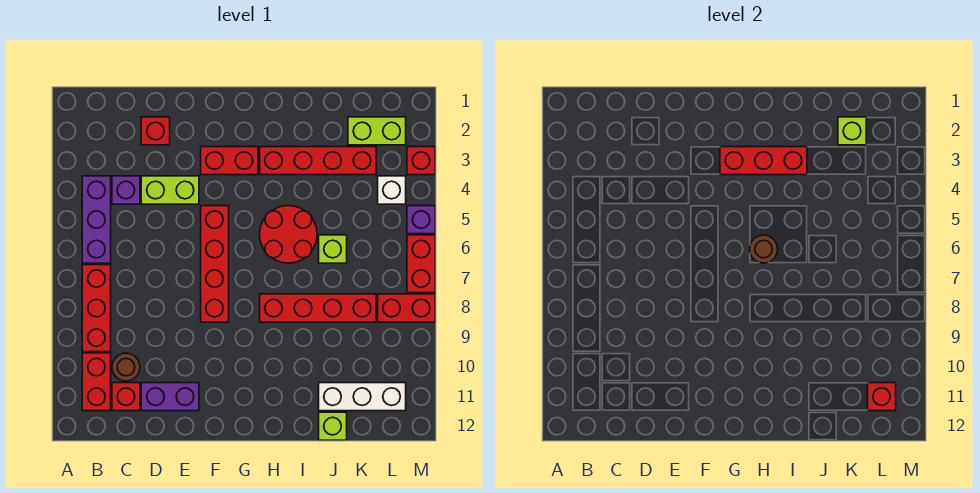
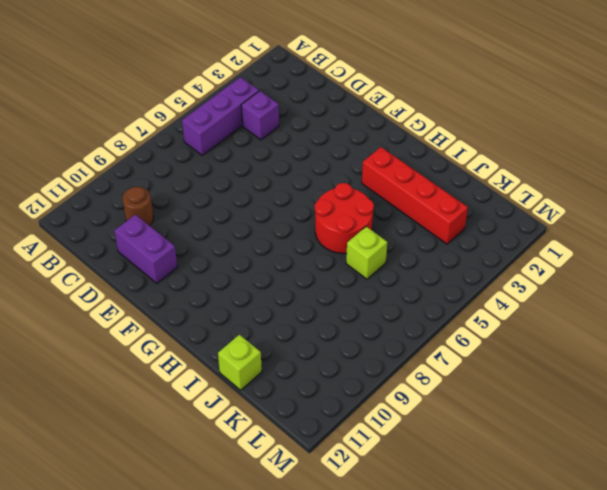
none -> red 1x3 brick [82,265,111,352]
none -> red 1x2 brick [82,353,111,411]
none -> red 1x1 brick [112,383,140,411]

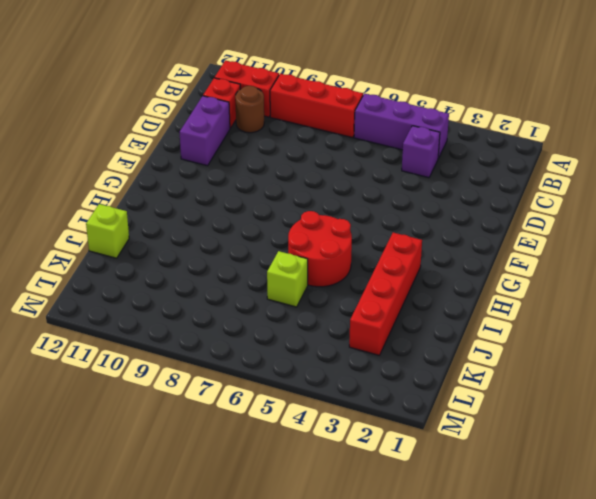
none -> red 1x1 brick [141,117,170,145]
none -> lime 1x2 brick [141,176,199,204]
none -> red 1x2 brick [201,147,258,175]

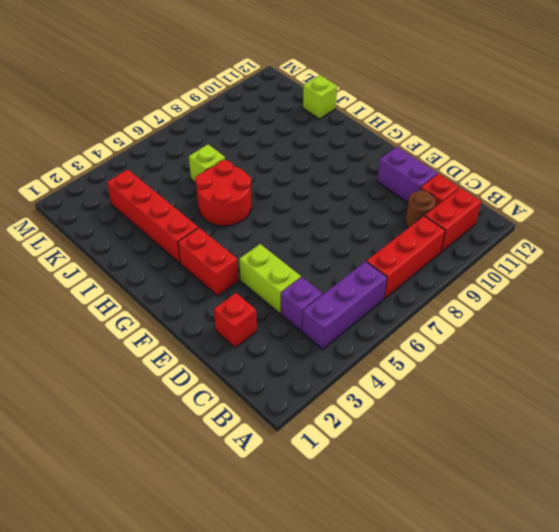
none -> red 1x4 brick [201,206,229,322]
none -> red 1x4 brick [260,294,376,322]
none -> white 1x3 brick [319,383,406,411]

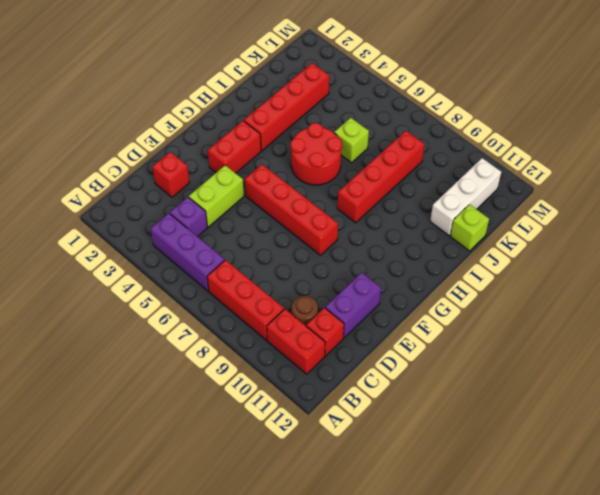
none -> lime 1x2 brick [348,117,406,145]
none -> white 1x1 brick [378,176,406,204]
none -> red 1x2 brick [378,294,435,322]

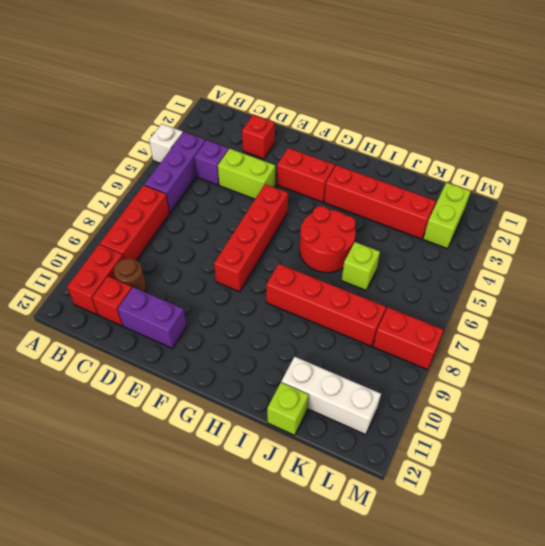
white 1x1 brick [149,124,183,163] -> white 1x1 brick moved to [378,176,406,204]
lime 1x2 brick [423,182,471,249] -> lime 1x2 brick turned to [348,117,406,145]
none -> red 1x1 brick [407,147,435,175]
none -> purple 1x1 brick [407,206,435,234]
none -> red 1x2 brick [407,235,435,293]

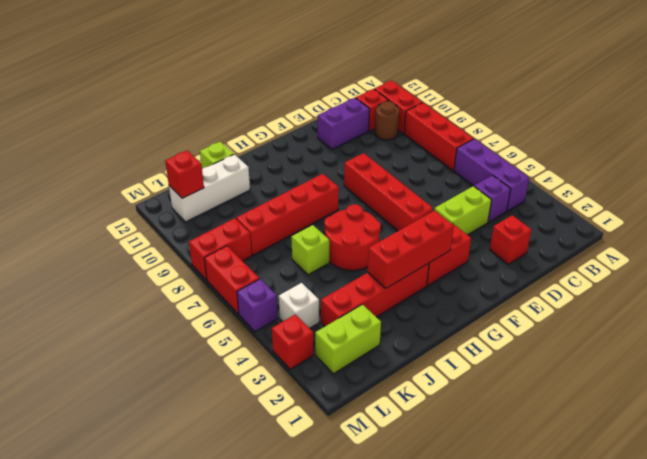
none -> brown 1x1 round brick [750,235,778,263]
none -> lime 1x1 brick [838,117,866,145]

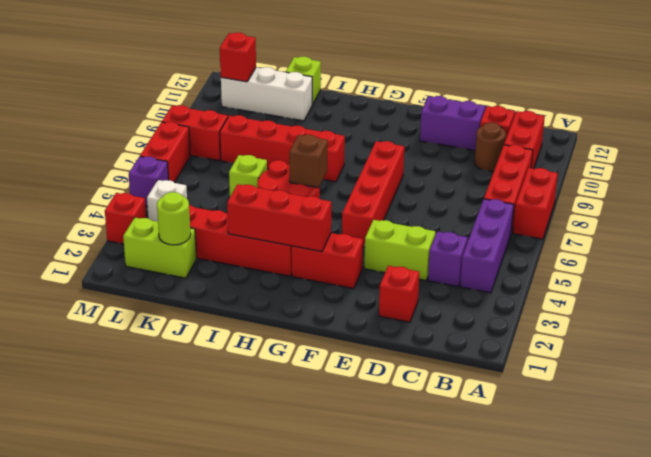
red 1x2 brick [513,168,558,239] -> none
brown 1x1 brick [289,135,328,188] -> brown 1x1 round brick [750,235,778,263]
lime 1x1 round brick [157,192,191,245] -> lime 1x1 brick [838,117,866,145]

